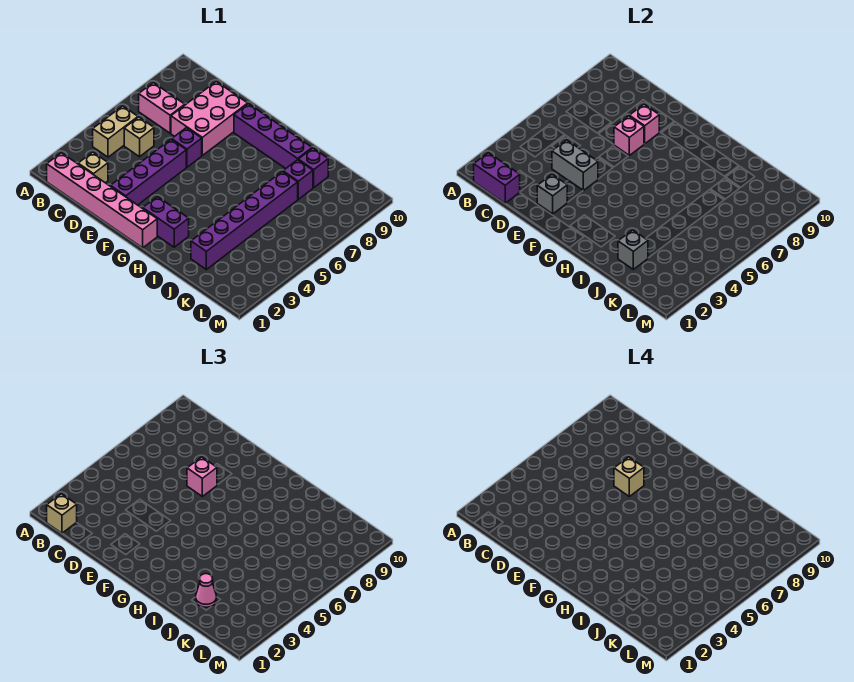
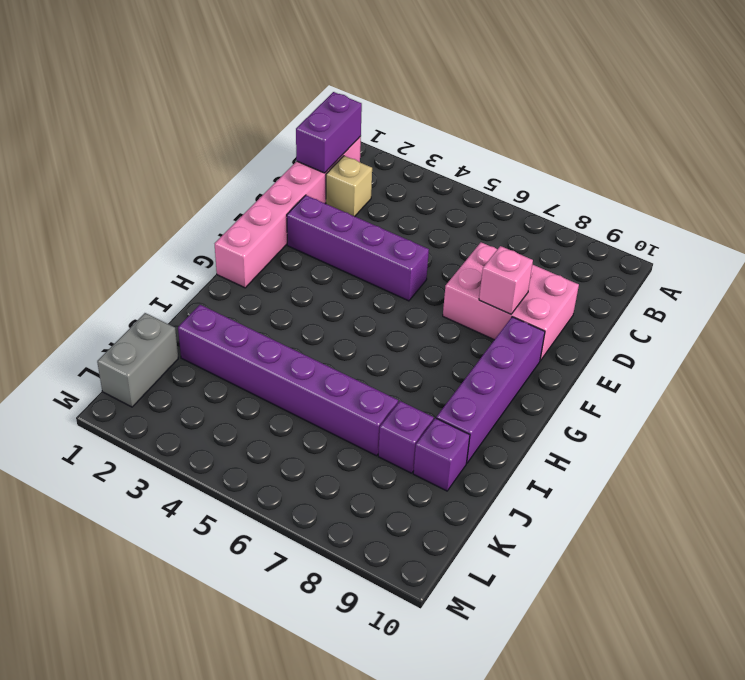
grey 1x2 brick [97,313,178,407] -> grey 1x2 brick moved to [552,140,598,191]
none -> tan 1x2 brick [93,106,138,157]
none -> pink 1x2 brick [139,83,185,133]
none -> tan 1x1 brick [124,117,154,157]

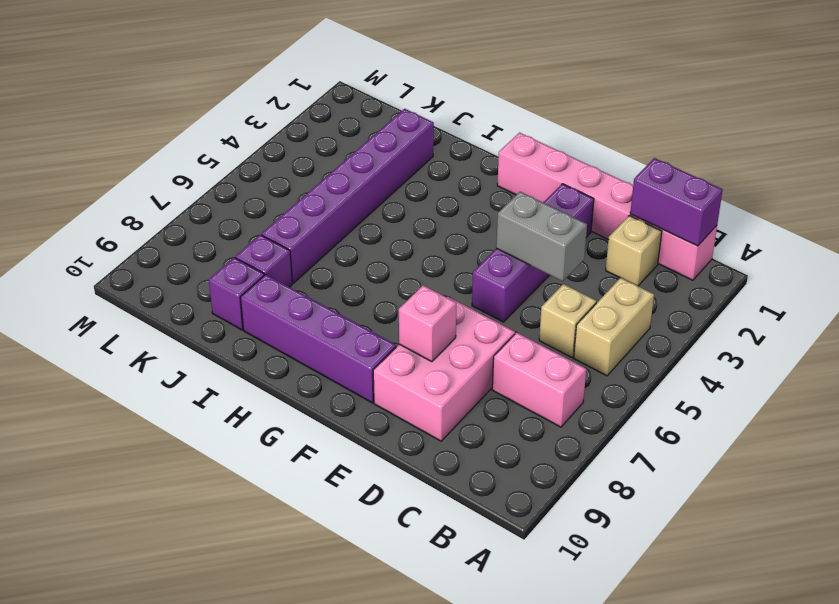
none -> purple 1x1 brick [172,128,202,167]
none -> purple 1x2 brick [143,197,189,247]
none -> grey 1x1 brick [537,175,567,214]

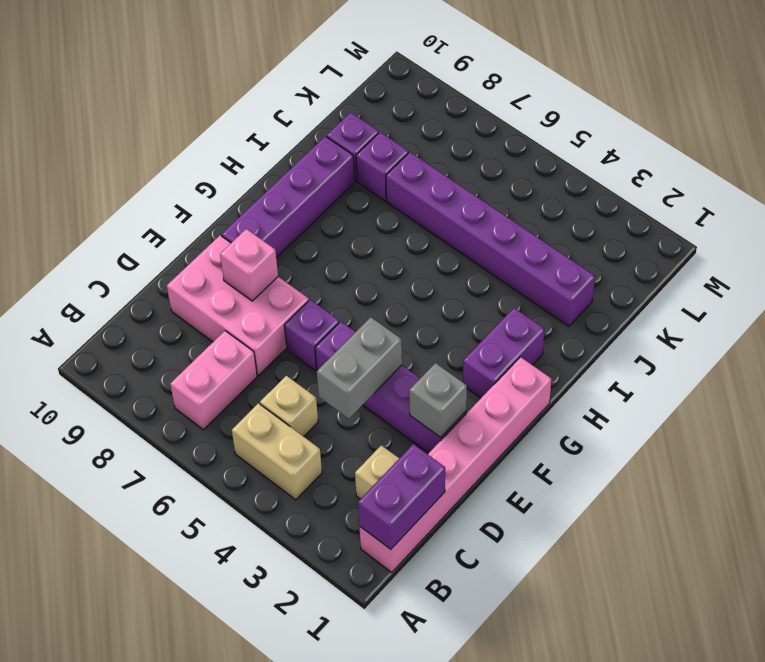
none -> pink 1x1 brick [614,116,644,155]
none -> grey 1x1 brick [618,230,648,269]
none -> tan 1x1 brick [47,494,77,533]

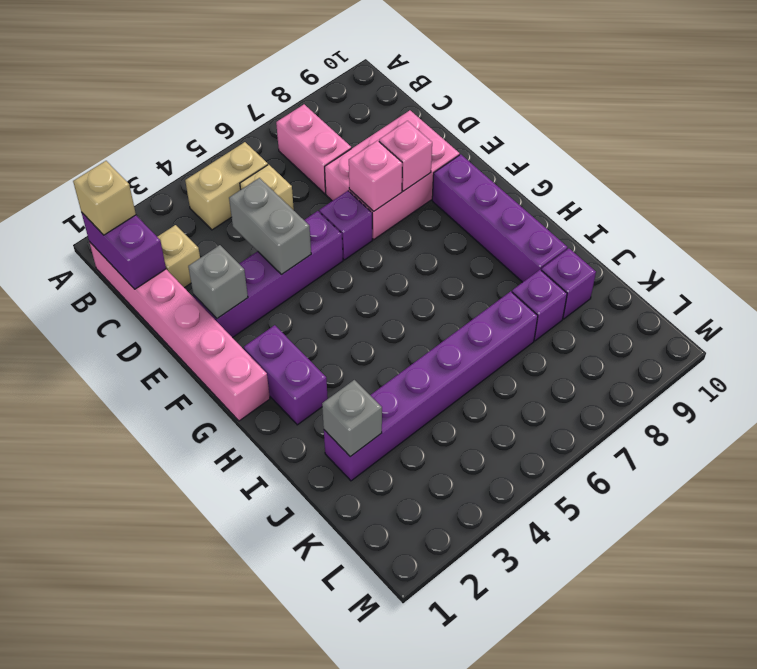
none -> pink 1x1 brick [187,457,217,496]
none -> pink 1x1 cone [196,574,217,607]
none -> tan 1x1 brick [614,457,644,496]

